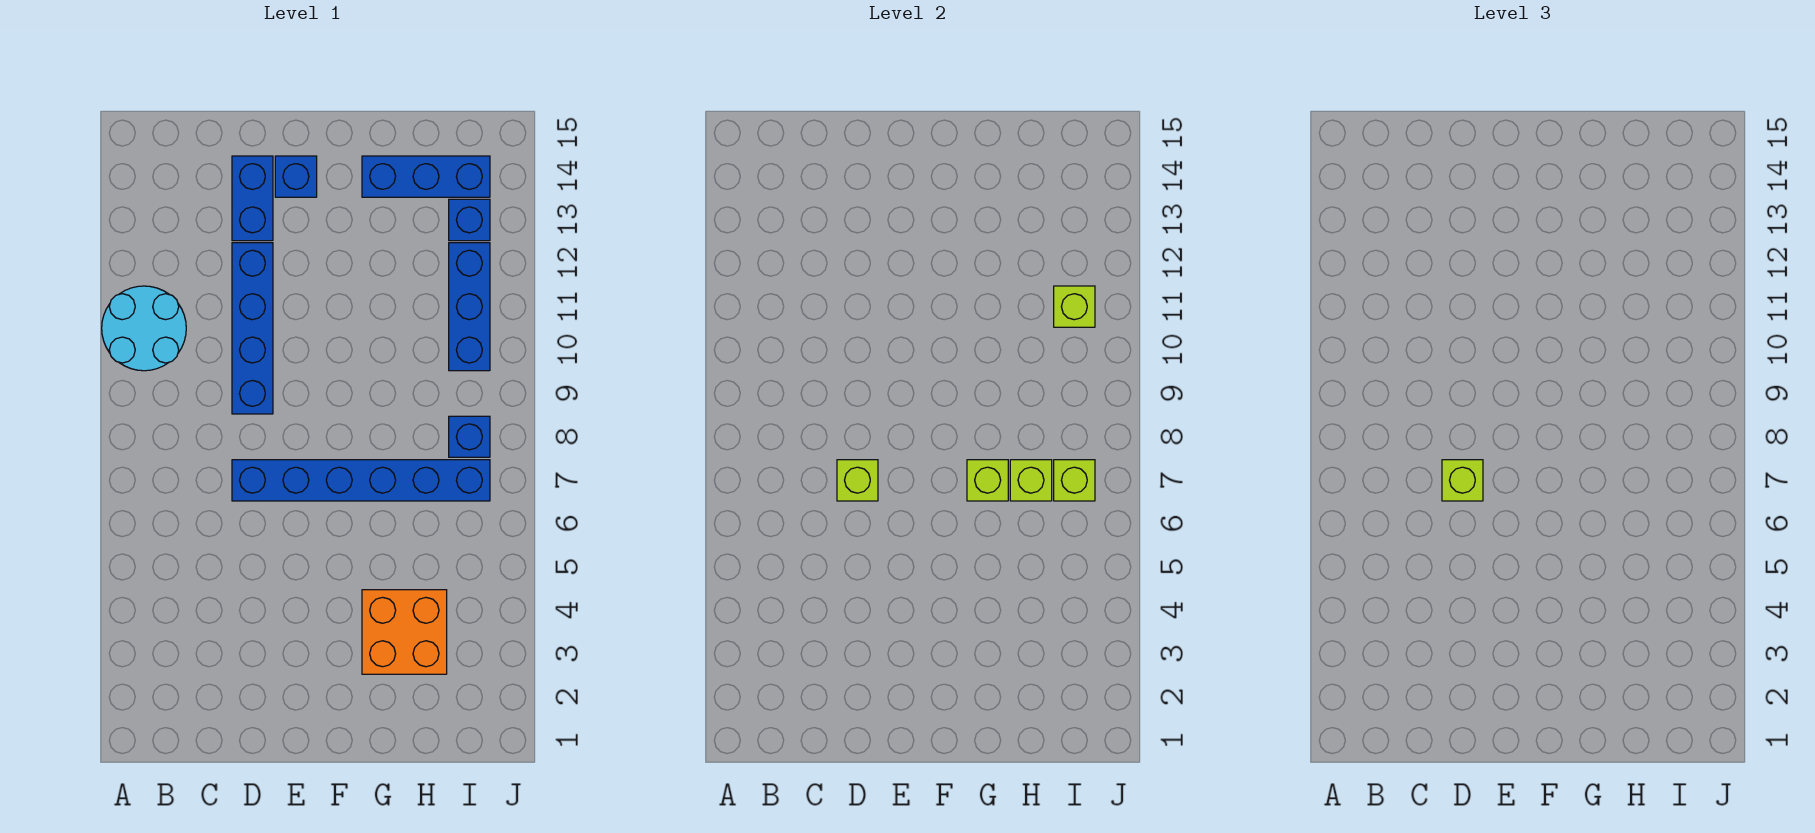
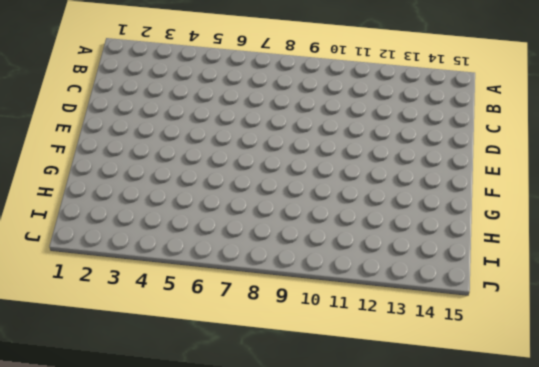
none -> cyan 2x2 round brick [102,286,186,371]
none -> blue 1x6 brick [232,460,490,501]
none -> blue 1x4 brick [232,243,273,414]

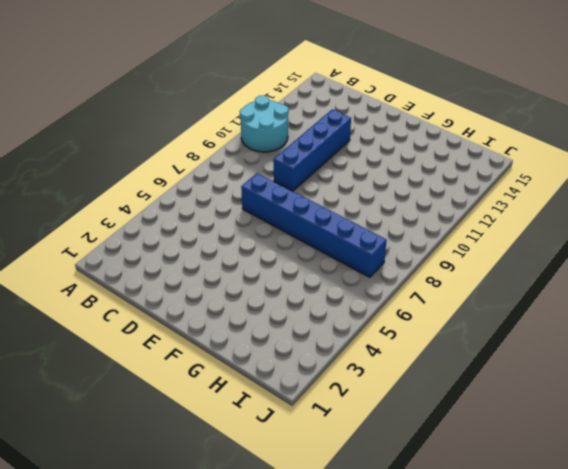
none -> blue 1x2 brick [232,156,273,241]
none -> blue 1x1 brick [275,156,317,197]
none -> orange 2x2 brick [362,590,447,674]

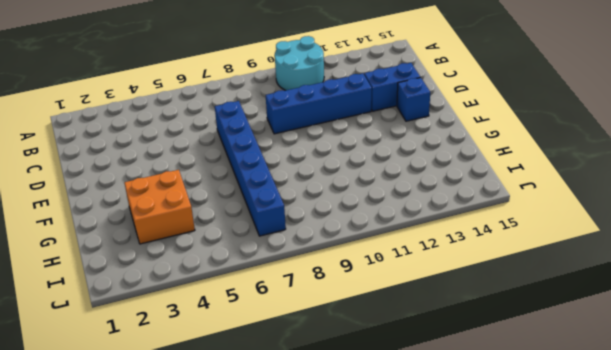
none -> blue 1x3 brick [362,156,490,197]
none -> blue 1x1 brick [449,416,490,457]
none -> blue 1x3 brick [449,243,490,371]

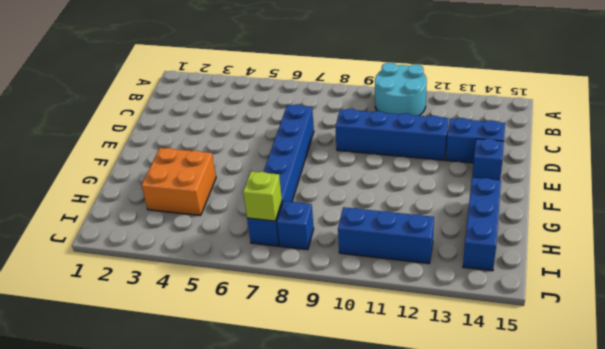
none -> blue 1x1 brick [449,199,490,241]
none -> lime 1x1 brick [837,460,878,501]
none -> lime 1x1 brick [967,460,1008,501]

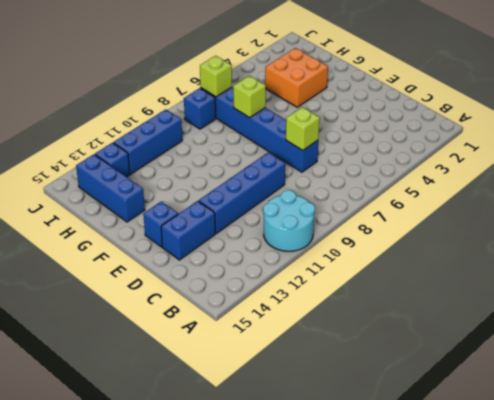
none -> lime 1x1 brick [1010,460,1052,501]
none -> lime 1x1 brick [1054,286,1095,327]
none -> lime 1x1 brick [1442,460,1483,501]

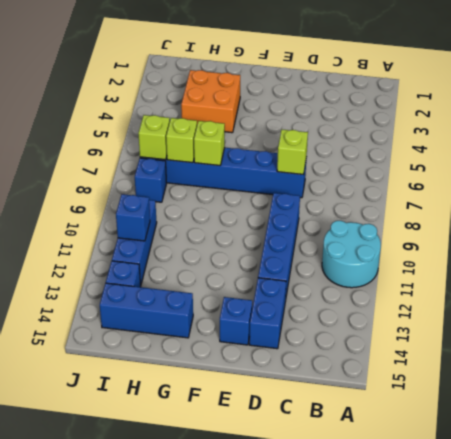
blue 1x1 brick [116,194,150,241] -> lime 1x1 brick [1054,286,1095,327]
none -> lime 1x1 brick [1442,460,1483,501]

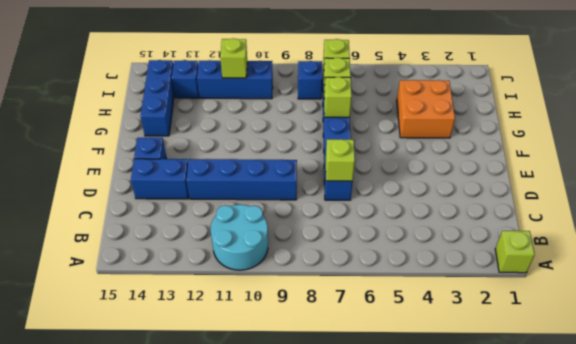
lime 1x1 brick [495,231,535,273] -> lime 1x1 brick moved to [1442,460,1483,501]

